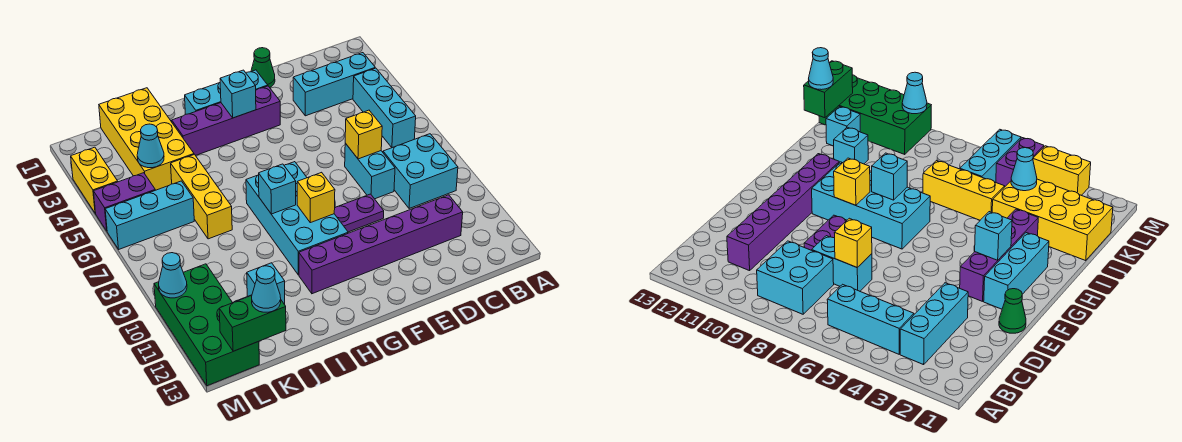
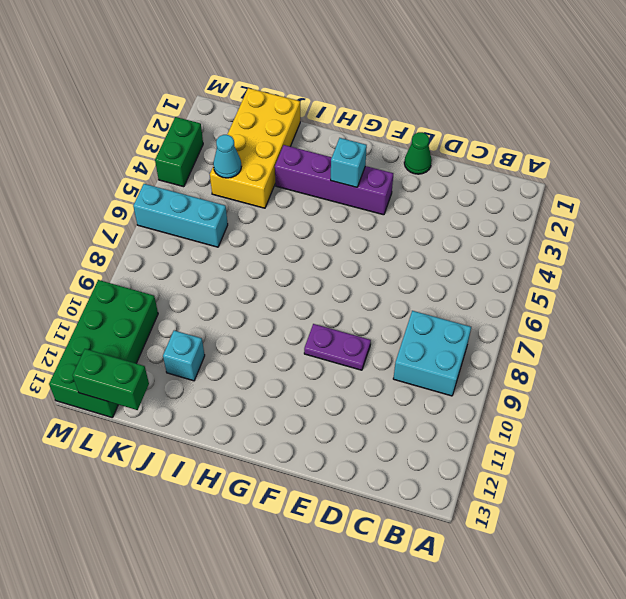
green 1x2 brick [155,117,203,187] -> yellow 1x2 brick [71,147,118,213]
none -> cyan 1x3 brick [293,53,375,116]
none -> cyan 1x3 brick [353,68,416,148]
none -> purple 1x6 brick [299,195,463,294]

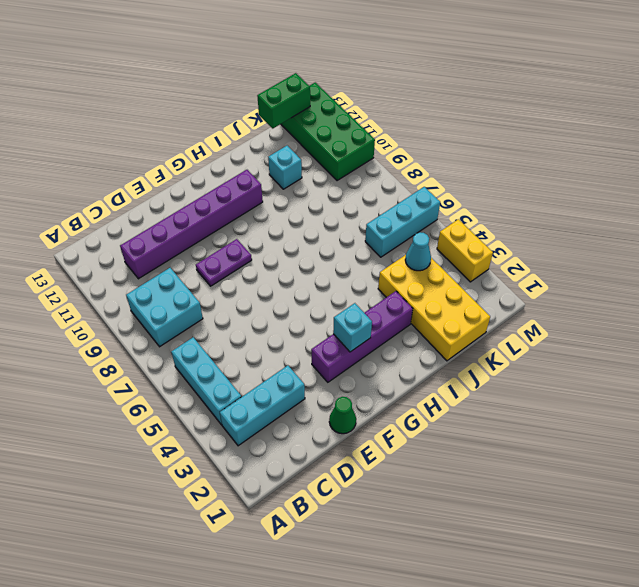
none -> cyan 1x2 brick [345,143,395,199]
none -> cyan 1x3 brick [185,70,268,114]
none -> cyan 2x4 brick [246,162,348,275]

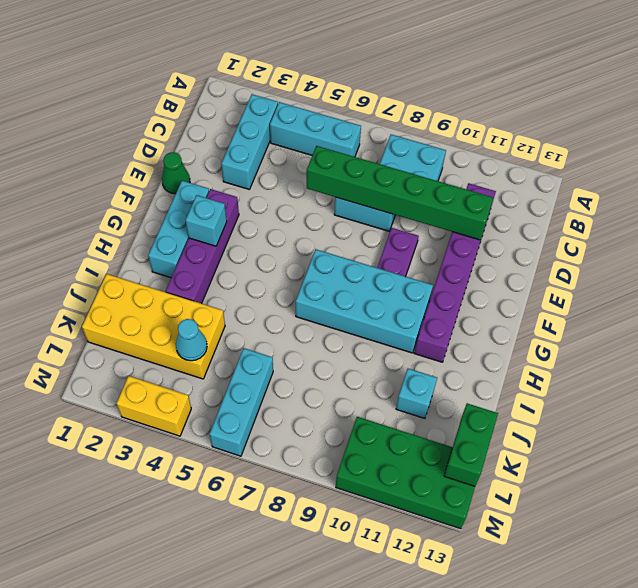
green 1x6 brick [307,146,493,240] -> yellow 1x1 brick [345,110,382,159]
none -> yellow 1x3 brick [171,154,232,239]
none -> cyan 1x1 brick [826,107,860,146]
none -> purple 1x2 brick [94,173,155,231]

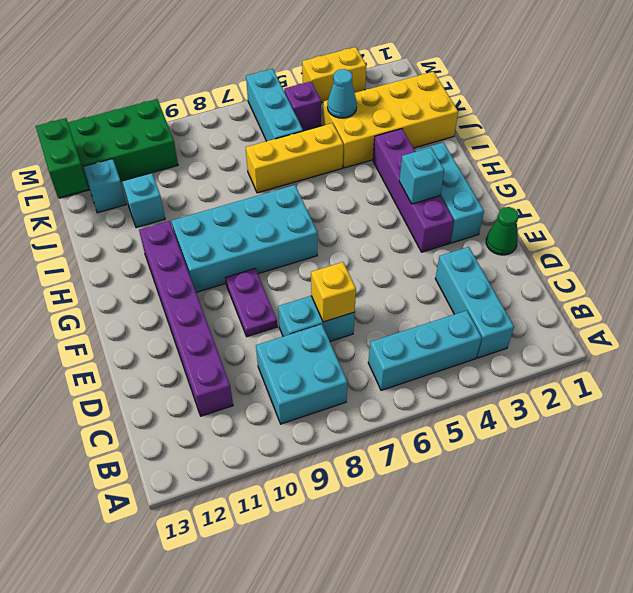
purple 1x1 brick [284,81,321,131] -> purple 1x2 brick [94,173,155,231]
none -> yellow 1x1 brick [297,172,335,223]
none -> cyan 1x1 brick [259,164,296,214]
none -> cyan 1x1 cone [159,253,187,298]

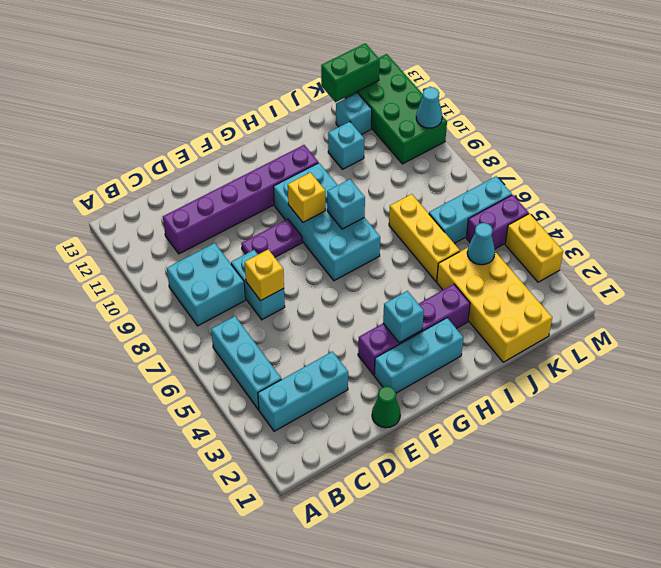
none -> cyan 1x1 cone [252,266,281,312]

